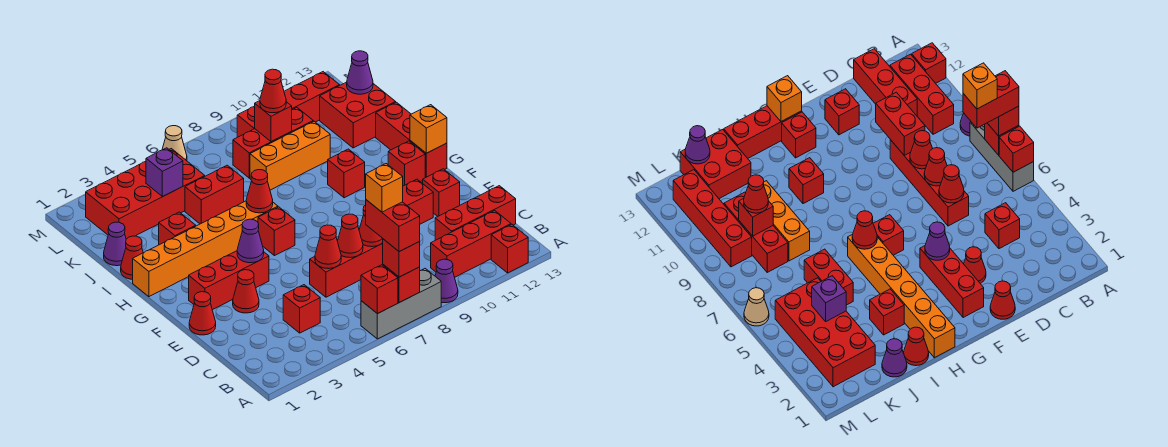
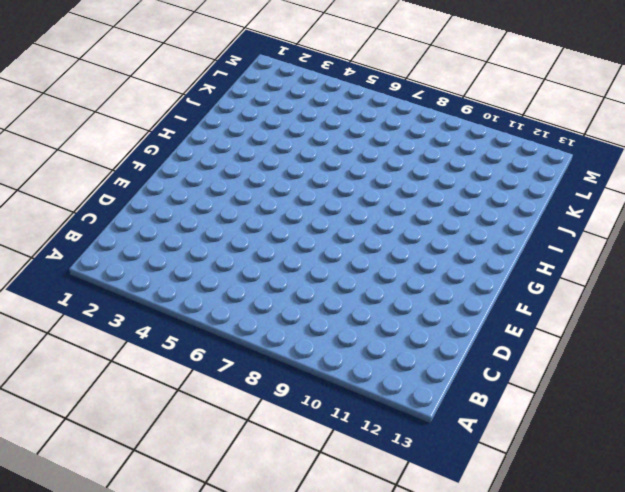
none -> grey 1x3 brick [361,269,441,339]
none -> purple 1x1 cone [435,259,458,303]
none -> red 1x1 brick [491,225,528,273]
none -> red 1x3 brick [431,211,511,277]

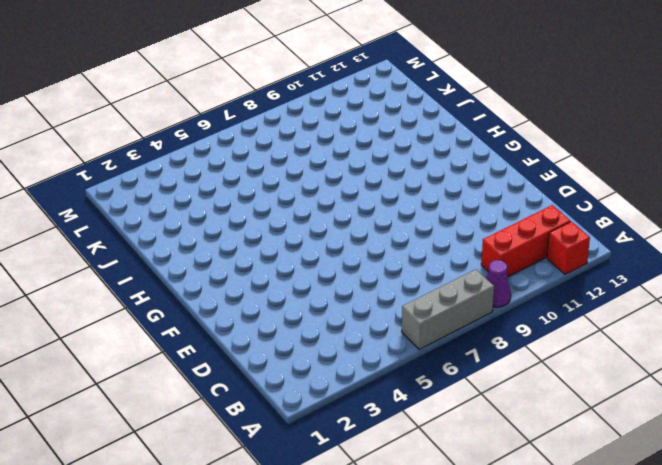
none -> red 1x1 brick [283,285,320,333]
none -> red 1x3 brick [435,186,516,240]
none -> red 1x4 brick [310,243,383,297]
none -> red 1x1 cone [189,292,216,335]

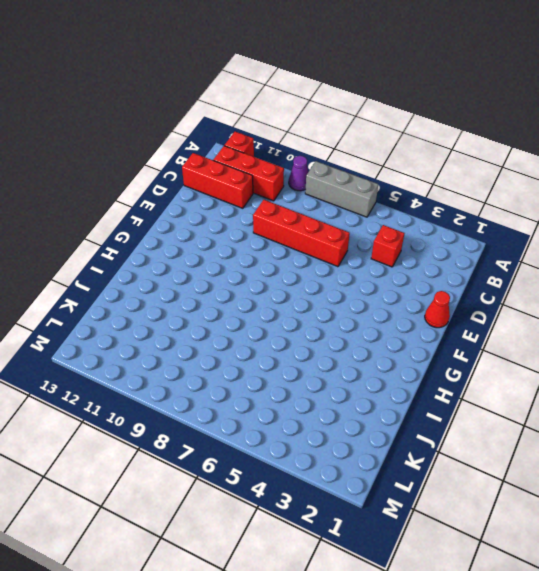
none -> red 1x1 cone [233,270,259,313]
none -> red 1x1 brick [423,169,460,216]
none -> red 1x3 brick [189,251,269,310]
none -> red 1x1 brick [258,207,295,256]

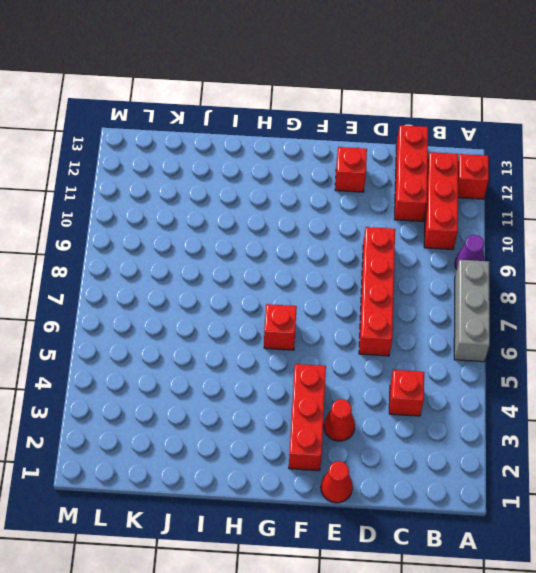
none -> red 1x1 brick [388,141,425,186]
none -> red 1x3 brick [376,102,447,178]
none -> orange 1x6 brick [133,201,278,297]
none -> red 1x1 brick [328,149,365,198]

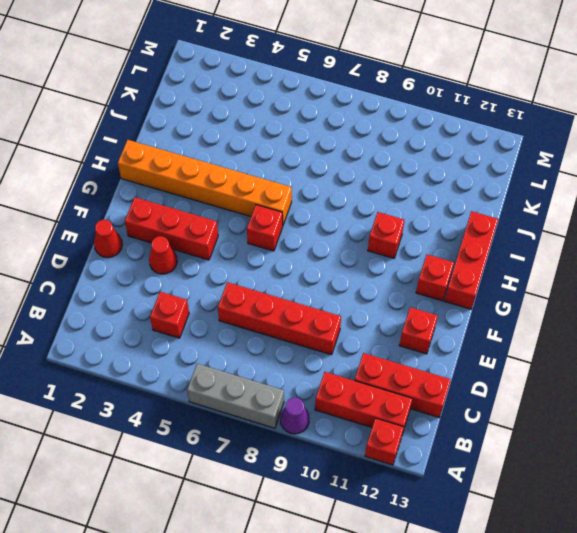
none -> red 1x1 cone [121,236,143,279]
none -> red 1x1 brick [159,212,196,245]
none -> purple 1x1 cone [104,222,126,266]
none -> red 1x2 brick [185,165,244,224]

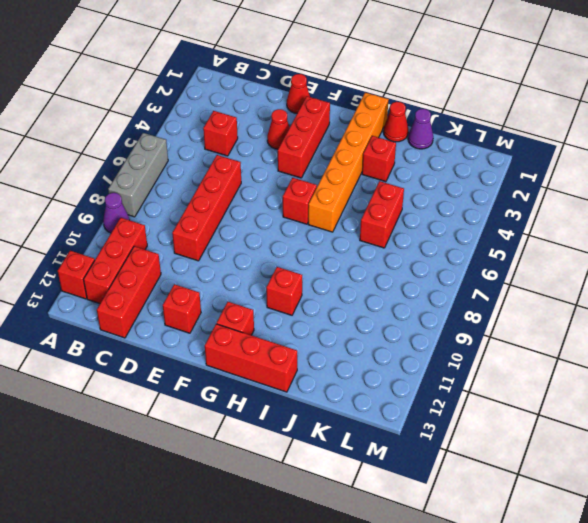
none -> orange 1x3 brick [250,121,330,190]
none -> red 2x2 brick [320,82,396,148]
none -> red 2x4 brick [86,149,205,239]
none -> red 1x3 brick [233,108,313,178]

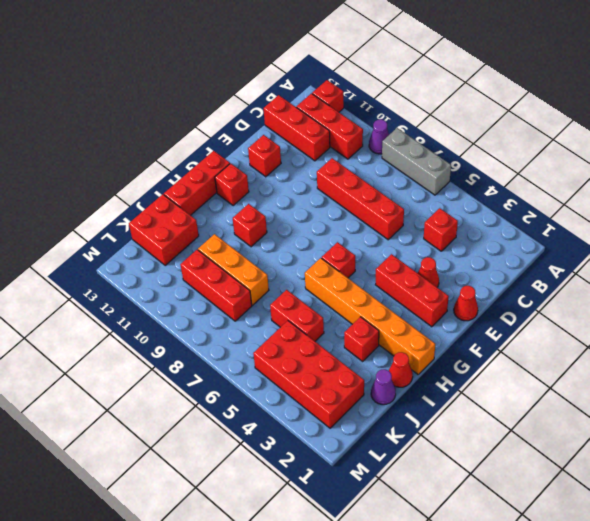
none -> red 1x4 brick [237,72,340,137]
none -> tan 1x1 cone [162,126,187,161]
none -> red 1x1 brick [361,265,398,314]
none -> red 1x1 brick [383,265,420,303]

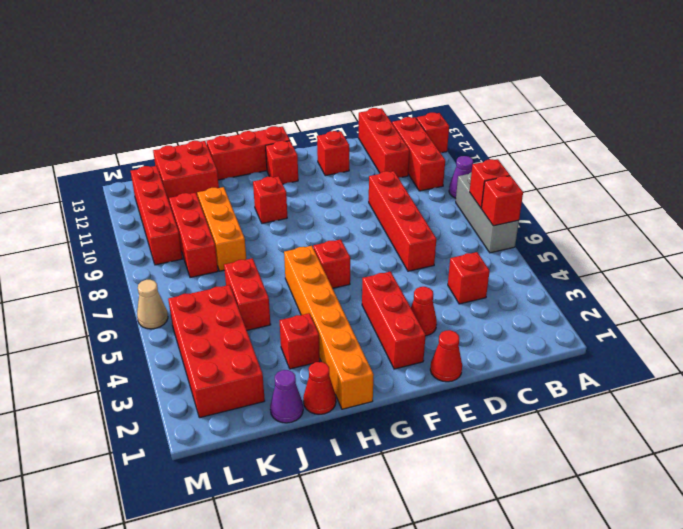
none -> red 1x1 cone [315,225,341,269]
none -> red 1x1 cone [337,214,363,258]
none -> red 1x1 cone [359,205,383,247]
none -> red 1x2 brick [403,179,433,224]

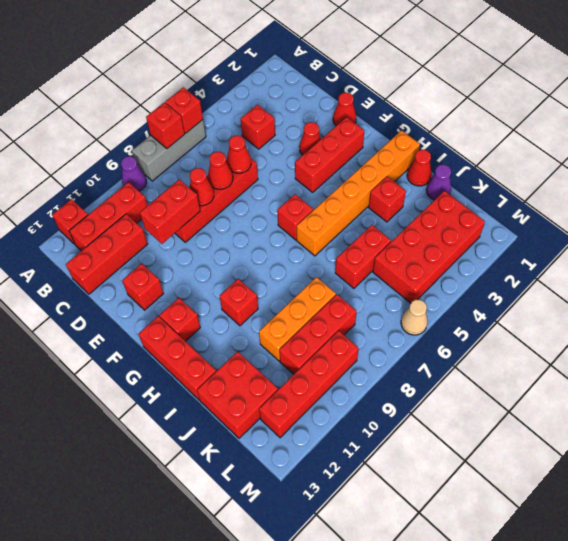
none -> purple 1x1 cone [237,219,264,263]
none -> orange 1x1 brick [410,105,447,153]
none -> red 1x1 cone [246,170,273,213]
none -> purple 1x1 brick [146,148,183,196]

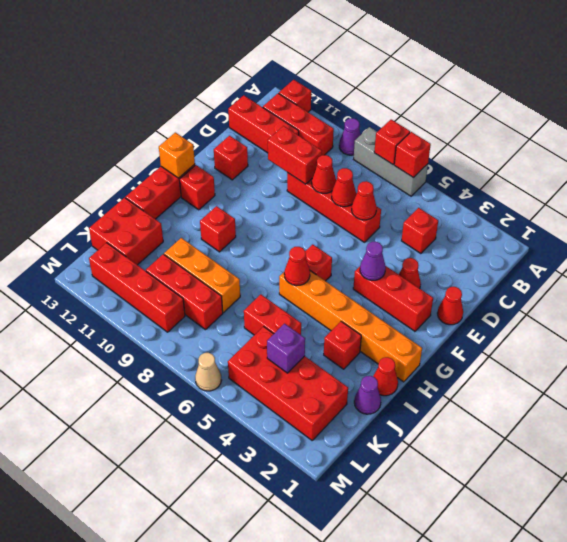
none -> red 1x1 brick [254,101,292,142]
none -> purple 1x1 cone [347,51,373,94]
none -> red 1x1 brick [383,239,420,277]
none -> red 1x1 cone [260,69,286,113]

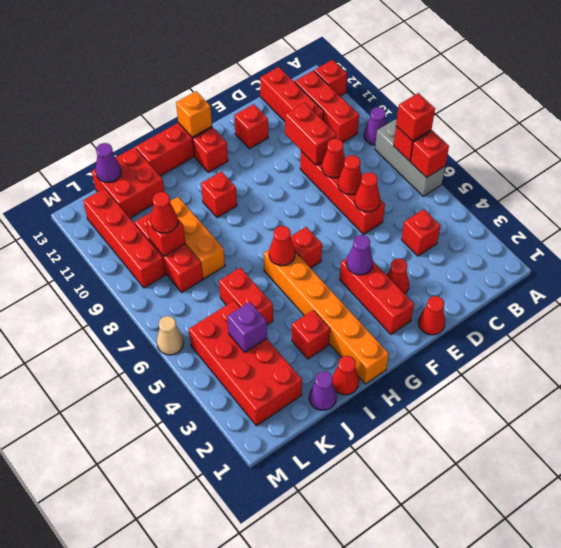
none -> red 1x2 brick [366,200,420,252]
none -> orange 1x1 brick [366,164,403,212]

